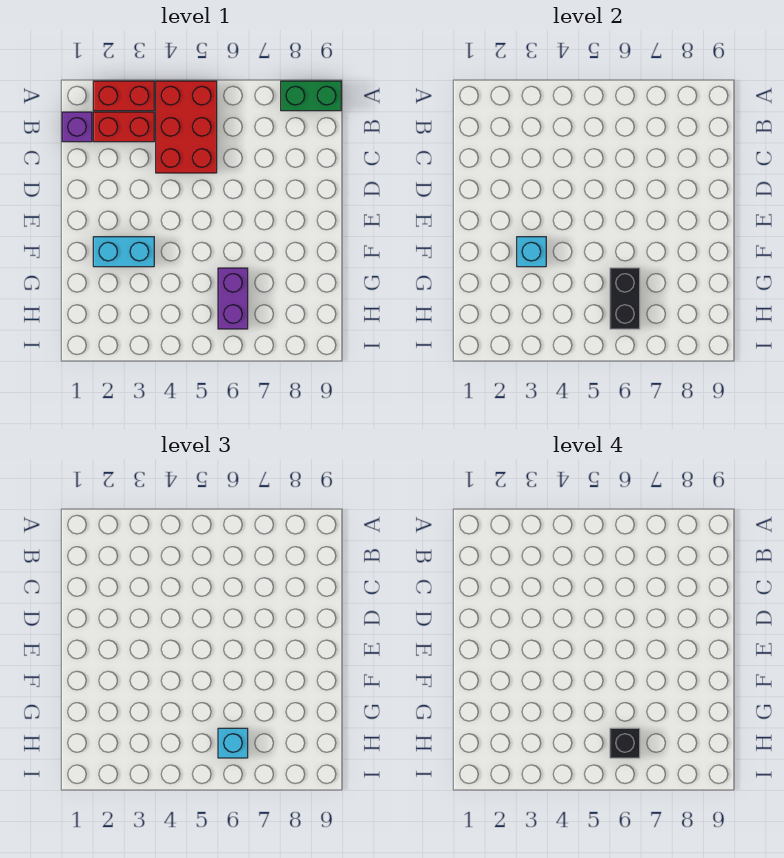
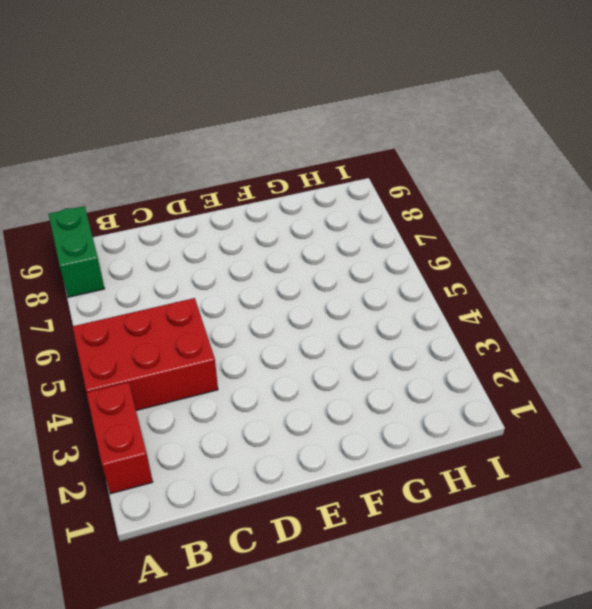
none -> purple 1x1 brick [62,112,92,142]
none -> red 1x2 brick [93,112,154,142]

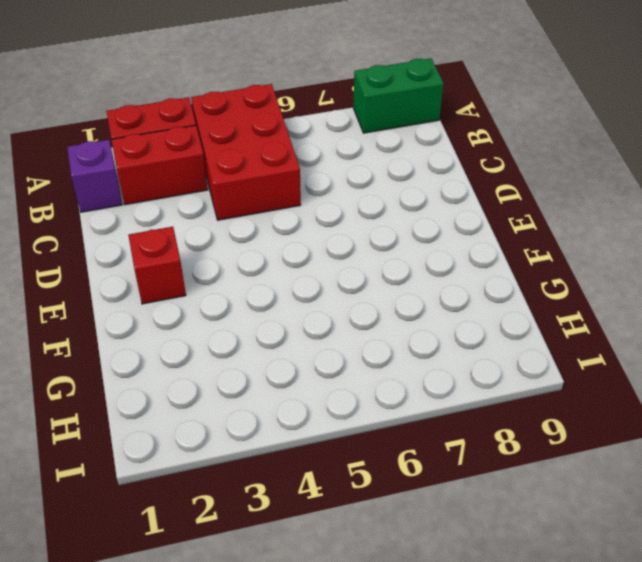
red 1x1 brick [128,227,186,304] -> none
none -> cyan 1x2 brick [93,237,154,267]
none -> purple 1x2 brick [218,268,248,329]

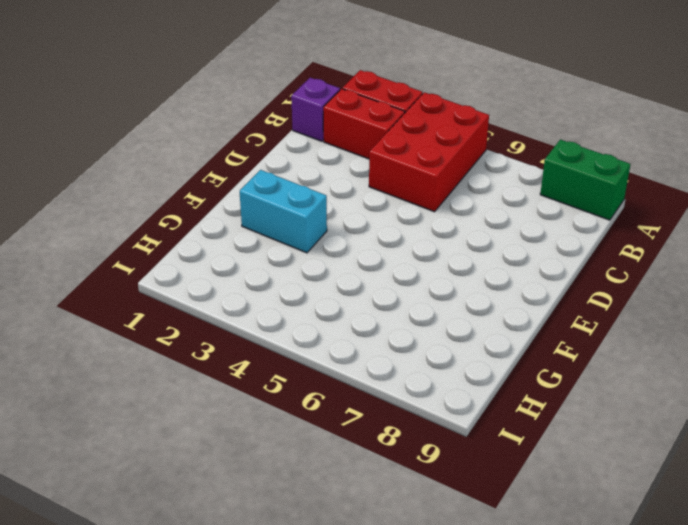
none -> purple 1x2 brick [218,268,248,329]
none -> cyan 1x1 brick [517,237,546,267]

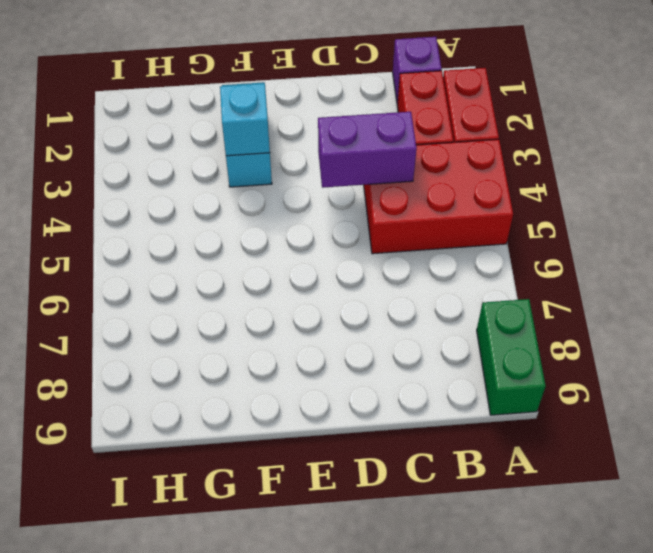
purple 1x2 brick [318,112,417,188] -> purple 1x2 brick moved to [218,268,248,329]
none -> black 1x2 brick [610,268,640,329]
none -> cyan 1x1 brick [218,728,248,758]

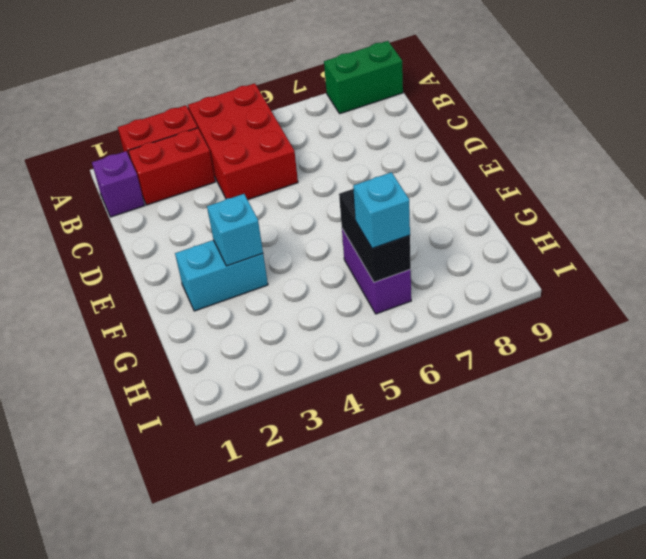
none -> black 1x1 brick [610,728,640,758]

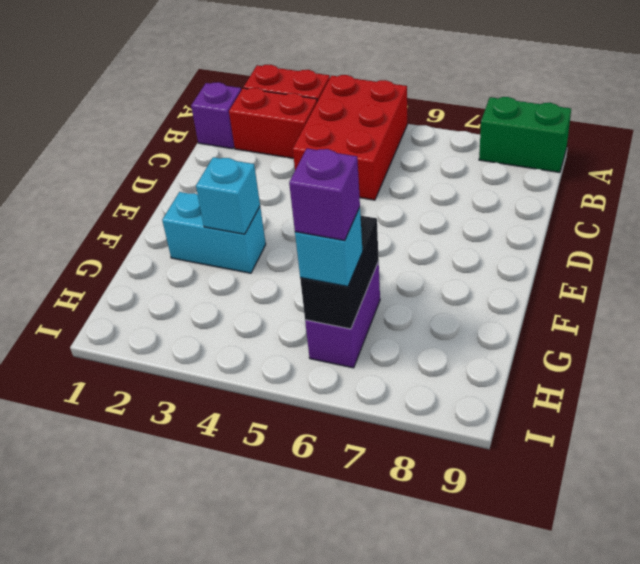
purple 1x1 brick [289,148,360,241] -> black 1x1 brick [610,728,640,758]

